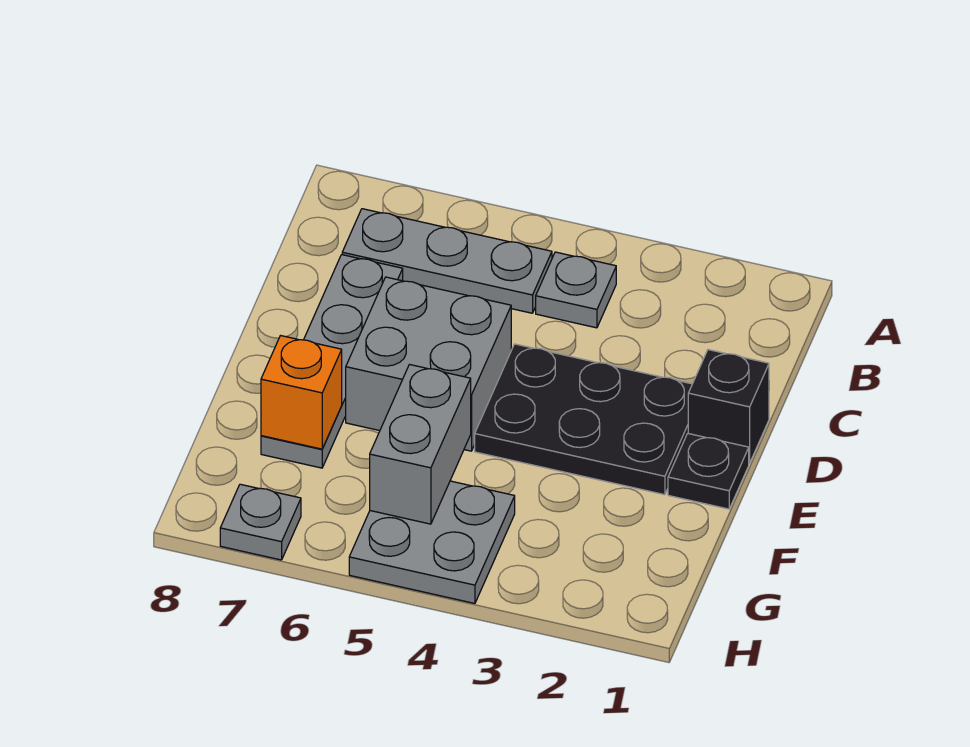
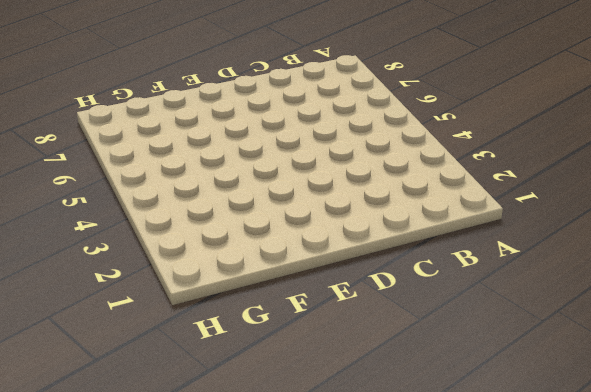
none -> grey 1x1 plate [536,252,616,328]
none -> grey 1x3 plate [342,209,552,313]

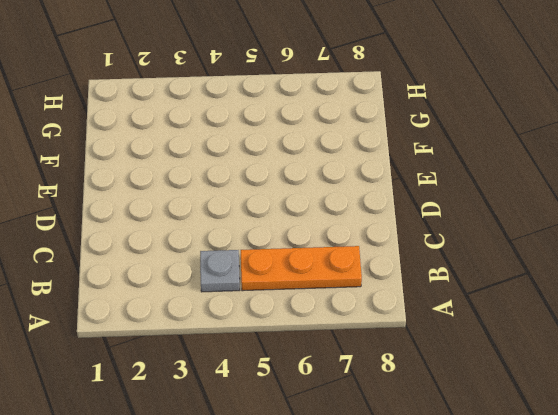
orange 1x3 plate [241,246,362,291] -> grey 1x3 plate [342,209,552,313]
none -> grey 1x4 plate [261,255,403,468]
none -> black 1x1 brick [688,350,769,463]

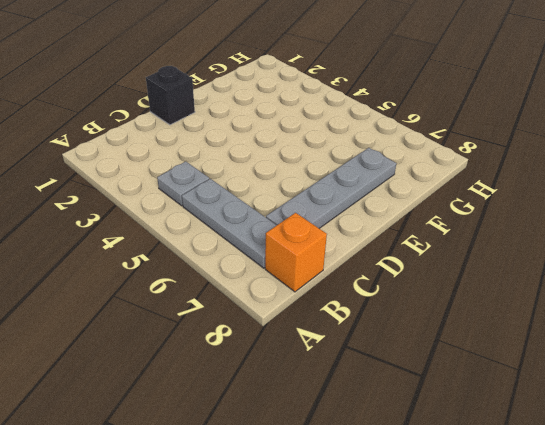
orange 1x1 brick [265,213,327,292] -> orange 1x1 brick moved to [261,336,342,449]
none -> black 2x3 plate [475,344,692,495]
none -> grey 2x2 brick [346,277,511,451]

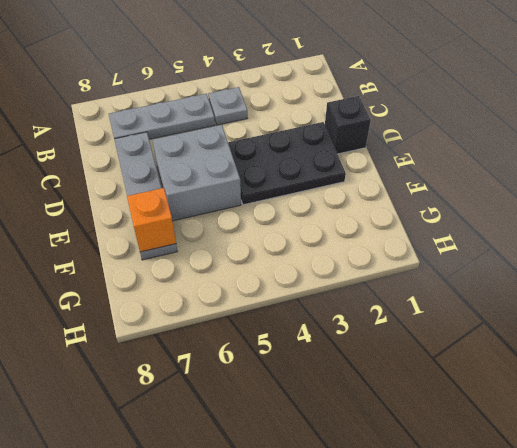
none -> black 1x1 plate [668,434,749,509]
none -> grey 2x2 plate [349,481,515,603]

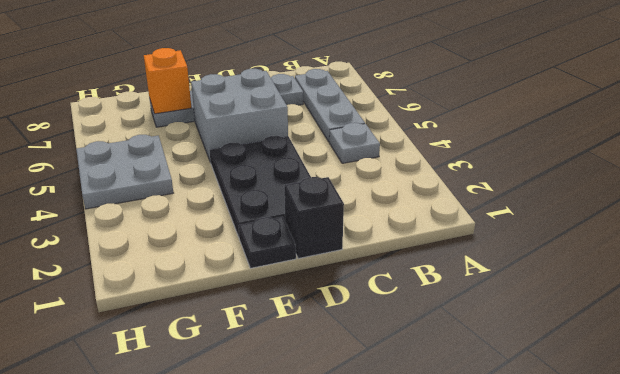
none -> grey 1x1 plate [220,484,301,560]
none -> grey 1x2 brick [370,365,471,524]

